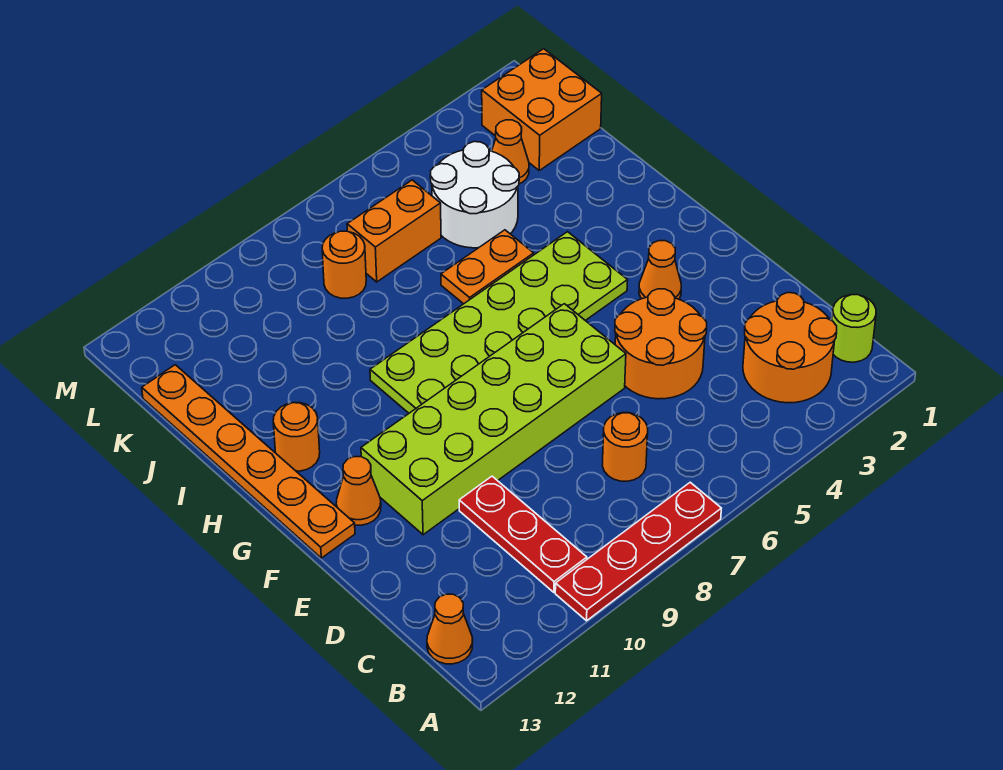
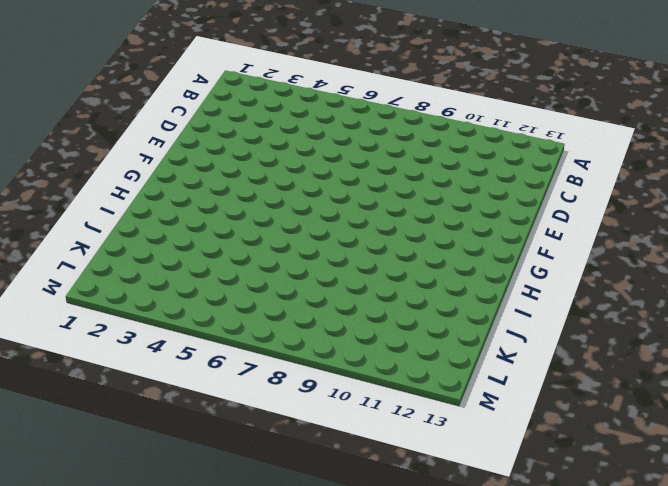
none -> red 1x4 plate [555,482,721,621]
none -> lime 1x1 round brick [832,295,876,362]
none -> orange 2x2 round brick [743,293,837,403]

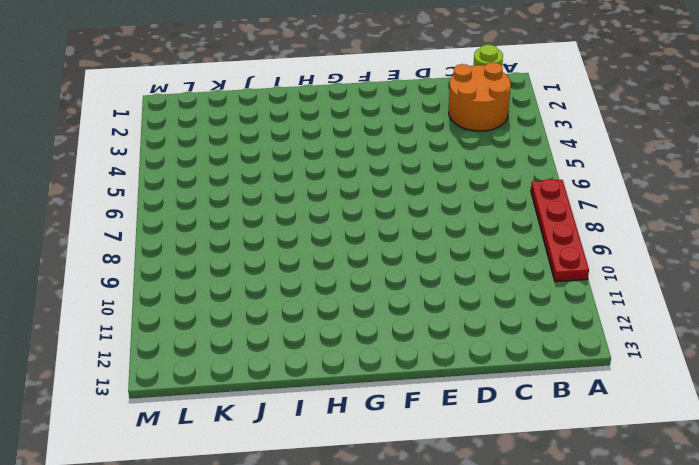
none -> red 1x3 plate [459,476,587,592]
none -> orange 1x1 cone [427,594,473,664]
none -> orange 1x1 round brick [602,413,648,481]

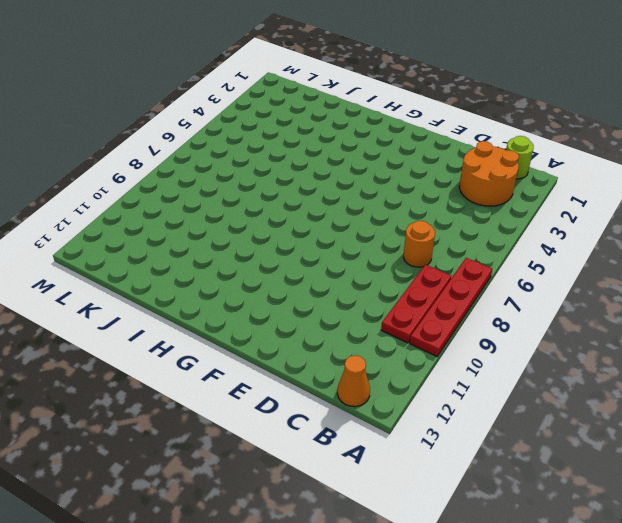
red 1x3 plate [381,265,451,343] -> red 1x3 plate turned to [459,476,587,592]
none -> orange 2x2 round brick [615,289,707,399]
none -> lime 2x6 brick [361,304,626,535]
none -> orange 1x1 cone [639,241,681,299]

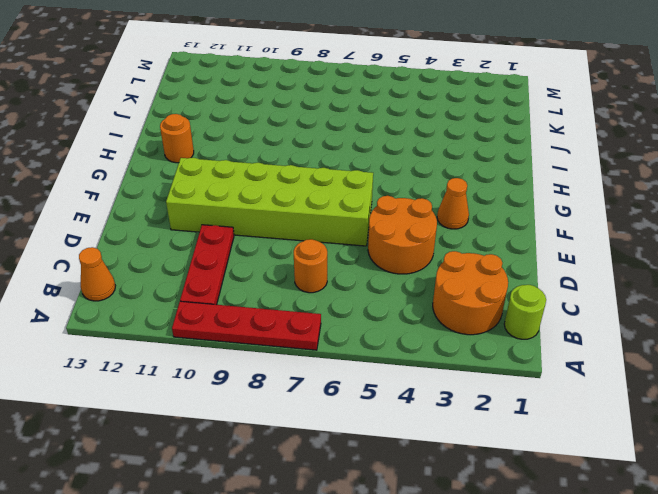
none -> orange 1x1 cone [336,457,381,525]
none -> orange 1x6 plate [142,365,355,558]
none -> lime 2x6 plate [370,232,627,413]

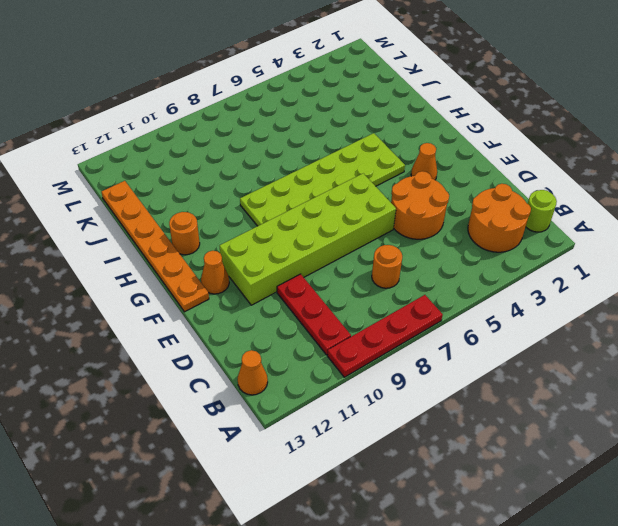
none -> orange 1x2 plate [441,230,534,304]
none -> white 2x2 round brick [430,142,519,248]
none -> orange 2x2 brick [482,49,602,170]

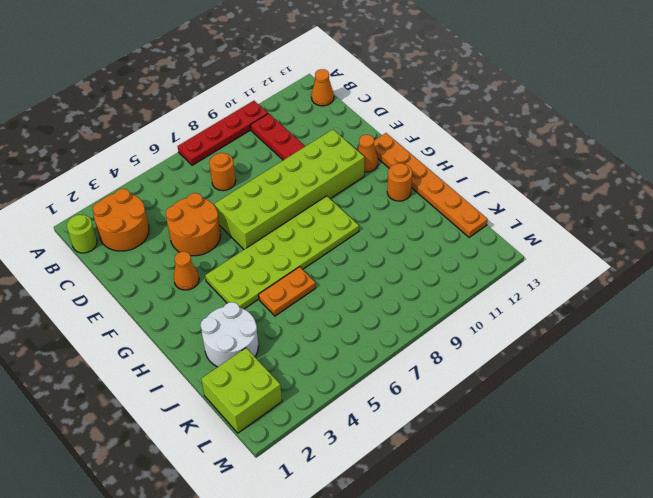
white 2x2 round brick [200,302,258,367] -> white 2x2 round brick moved to [430,142,519,248]
lime 2x2 brick [201,348,282,433] -> orange 2x2 brick [482,49,602,170]
none -> orange 1x1 cone [492,120,529,184]
none -> orange 1x2 brick [347,180,441,282]
none -> orange 1x1 round brick [322,231,366,298]

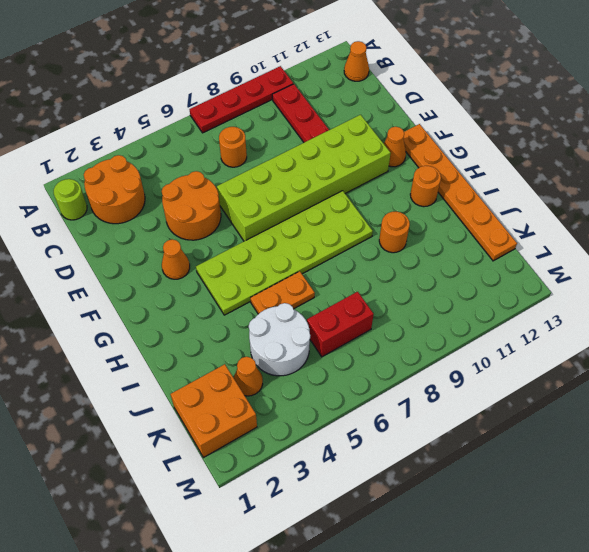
orange 1x1 round brick [379,212,410,253] -> orange 1x1 round brick moved to [322,231,366,298]
red 1x2 brick [307,292,374,357] -> orange 1x2 brick [347,180,441,282]

